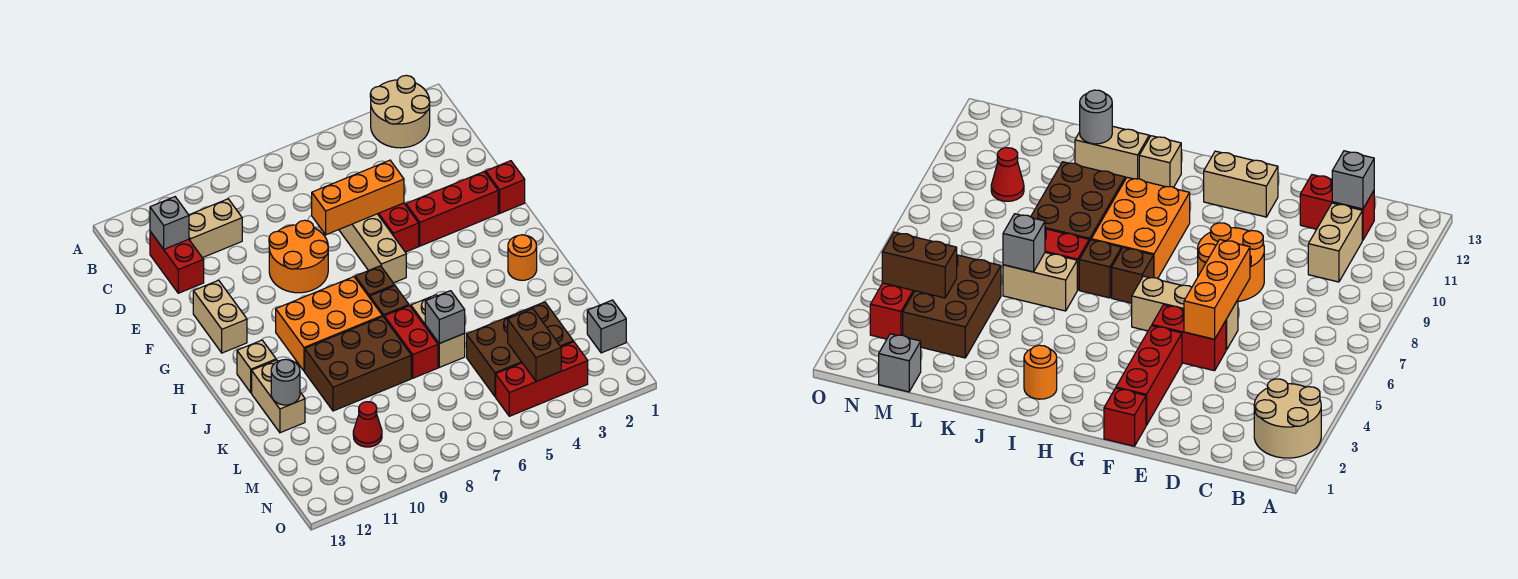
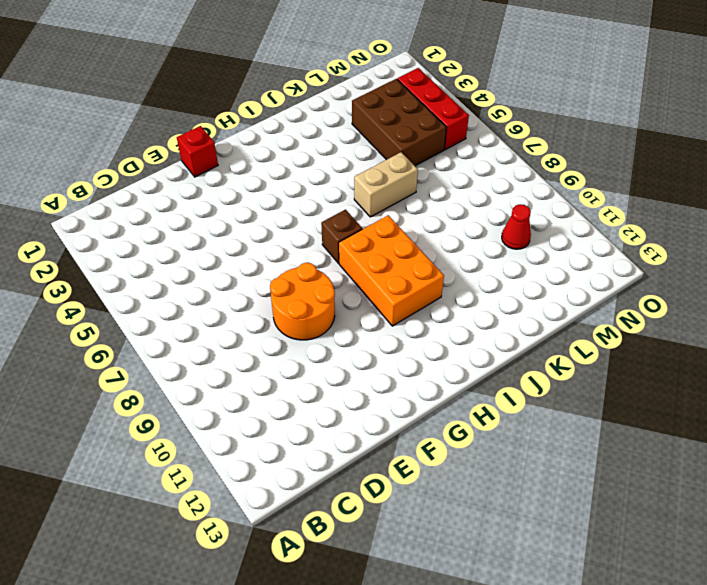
none -> tan 2x2 round brick [370,75,430,148]
none -> tan 1x2 brick [189,199,242,258]
none -> red 1x2 brick [150,231,204,293]

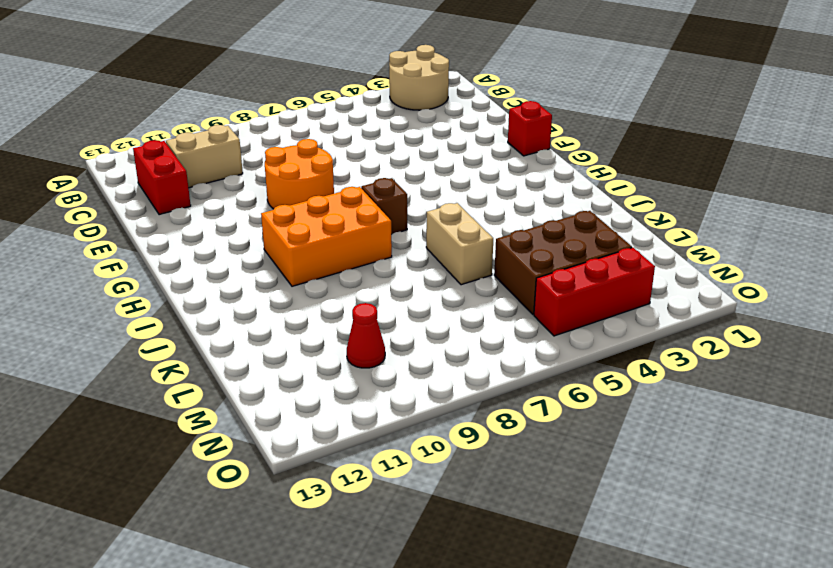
none -> red 1x2 brick [378,203,419,252]
none -> tan 1x3 brick [339,214,406,283]
none -> red 1x3 brick [406,172,498,246]

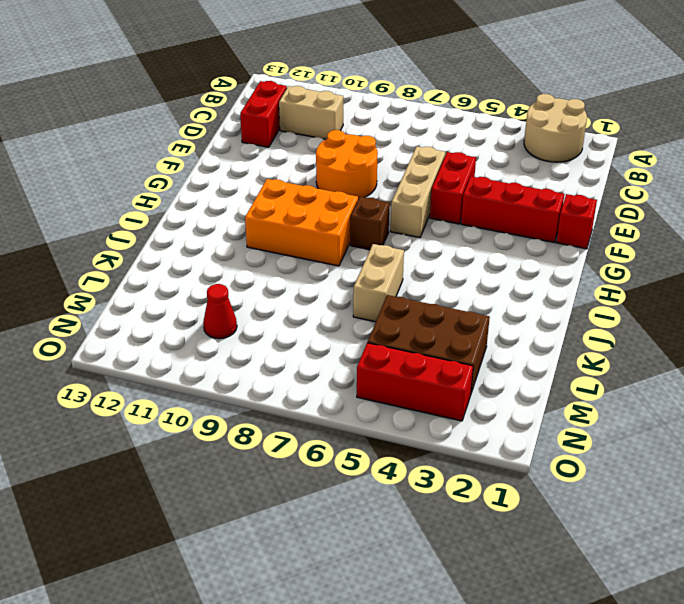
none -> tan 1x2 brick [193,280,247,353]
none -> orange 1x1 round brick [508,235,537,280]
none -> brown 1x1 brick [370,286,409,317]

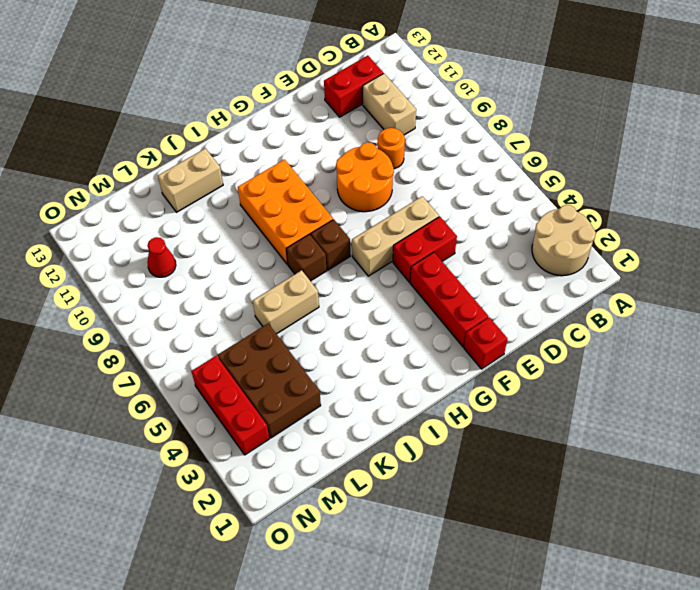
orange 1x1 round brick [378,128,405,169] -> orange 1x1 round brick moved to [508,235,537,280]
none -> tan 1x2 brick [193,280,247,353]
none -> tan 1x1 brick [237,340,276,393]
none -> red 1x2 brick [384,306,438,378]

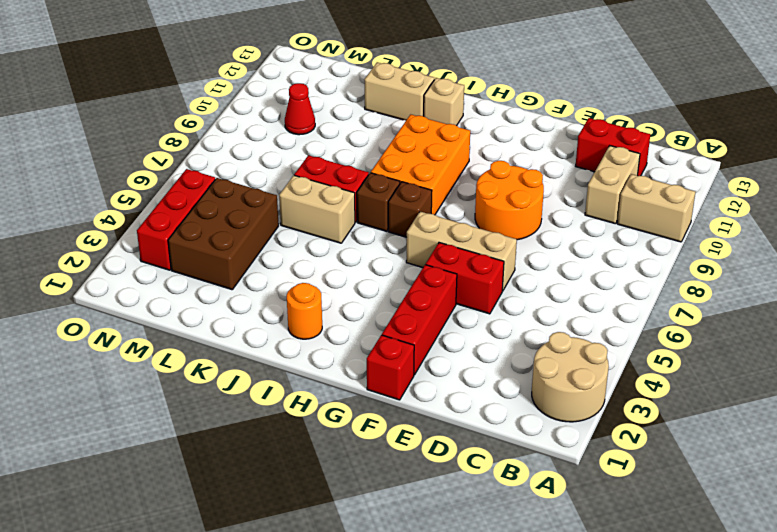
tan 1x2 brick [617,174,695,242] -> tan 1x2 brick moved to [193,280,247,353]
none -> brown 2x3 brick [305,316,411,411]
none -> grey 1x1 brick [587,300,626,353]
none -> grey 1x1 brick [150,197,189,249]

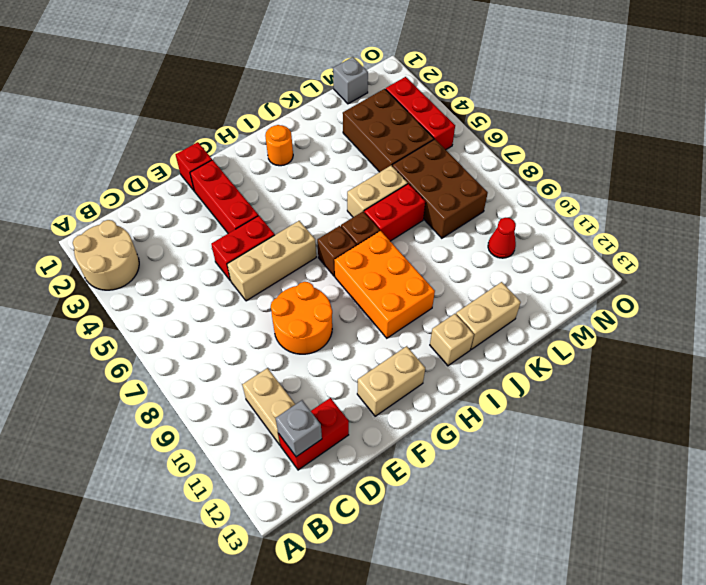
brown 2x3 brick [392,139,488,238] -> brown 2x3 brick moved to [305,316,411,411]
none -> orange 1x3 brick [312,160,404,235]
none -> grey 1x1 brick [425,291,465,344]
none -> grey 1x1 round brick [271,359,300,405]

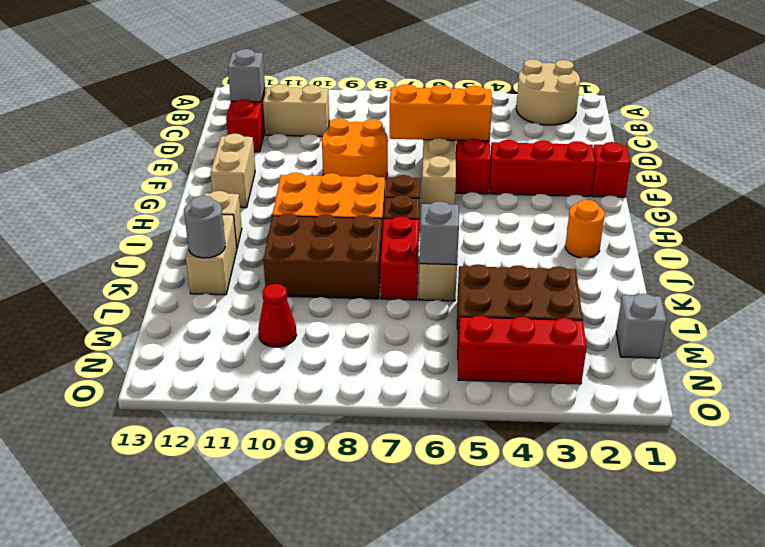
none -> brown 1x2 brick [508,309,561,381]

